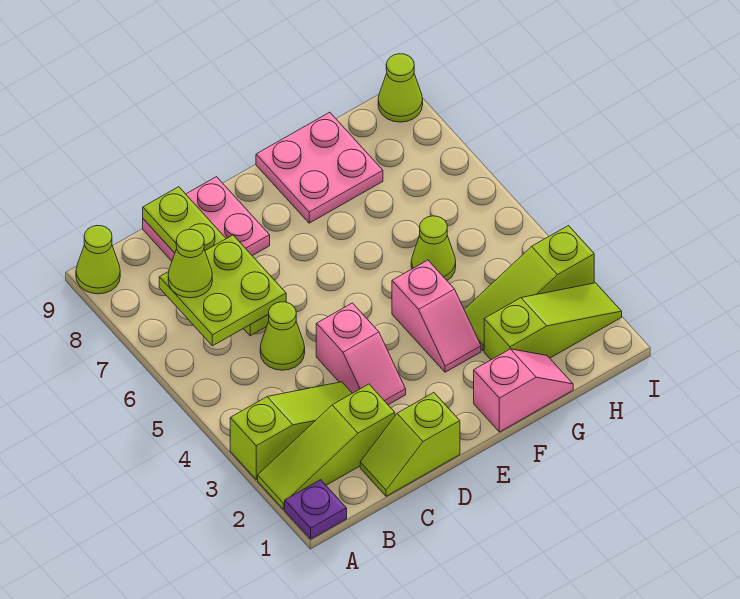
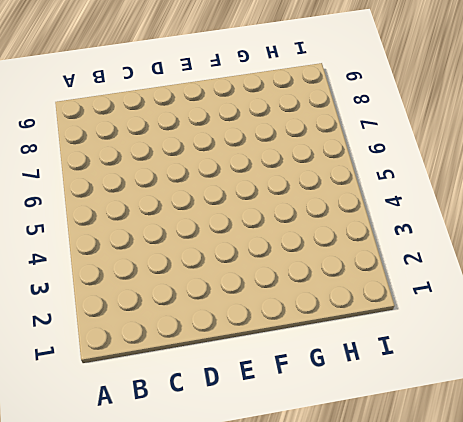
none -> purple 1x1 plate [285,480,347,539]
none -> lime 1x3 slope [258,384,395,509]
none -> lime 1x3 slope [230,382,352,479]

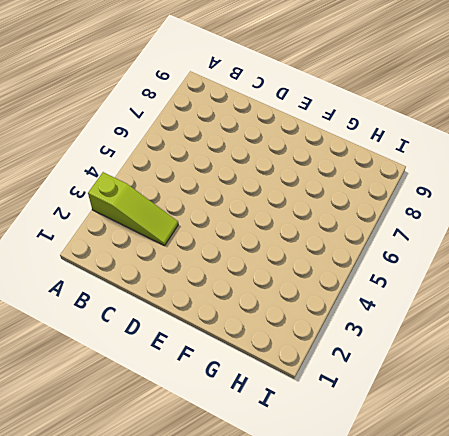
none -> purple 1x1 plate [285,480,347,539]
none -> lime 1x3 slope [258,384,395,509]
none -> lime 1x1 cone [76,226,120,294]

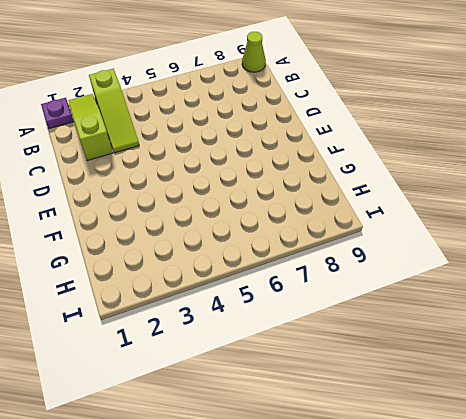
none -> lime 1x2 slope [360,393,460,496]
none -> lime 1x1 cone [260,302,305,370]
none -> pink 2x2 plate [143,177,270,261]

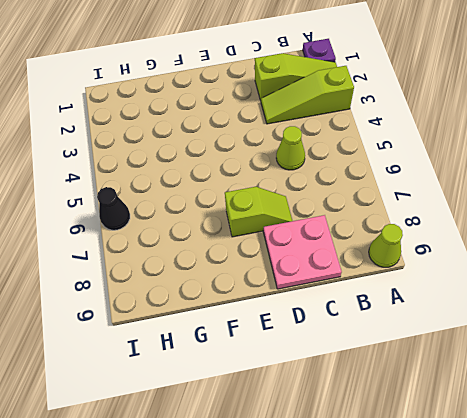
lime 1x2 slope [225,187,292,237] -> lime 1x2 slope moved to [360,393,460,496]
black 1x1 cone [97,187,130,230] -> none
none -> pink 1x2 slope [316,303,406,405]
none -> pink 1x2 slope [474,349,573,432]
none -> pink 1x2 slope [392,260,481,372]

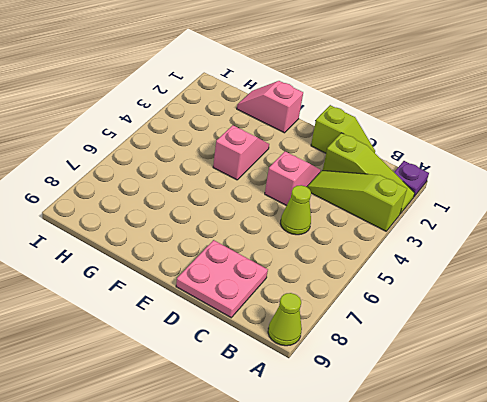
none -> pink 2x2 plate [256,112,383,223]
none -> lime 1x3 slope [484,283,622,360]
none -> lime 1x3 slope [464,226,594,351]

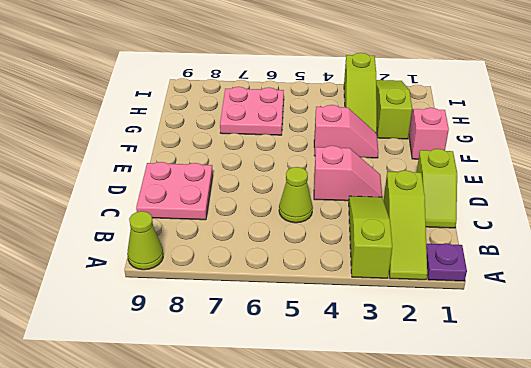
pink 2x2 plate [220,87,284,135] -> pink 2x2 plate moved to [256,112,383,223]
none -> lime 1x1 cone [411,216,456,280]
none -> lime 1x1 cone [378,54,423,122]
none -> lime 1x4 plate [143,187,269,336]

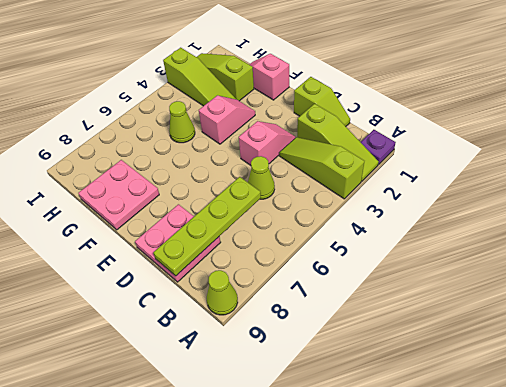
none -> lime 1x1 cone [378,54,423,122]
none -> lime 2x2 plate [159,235,286,346]
none -> lime 1x1 cone [168,229,212,298]

